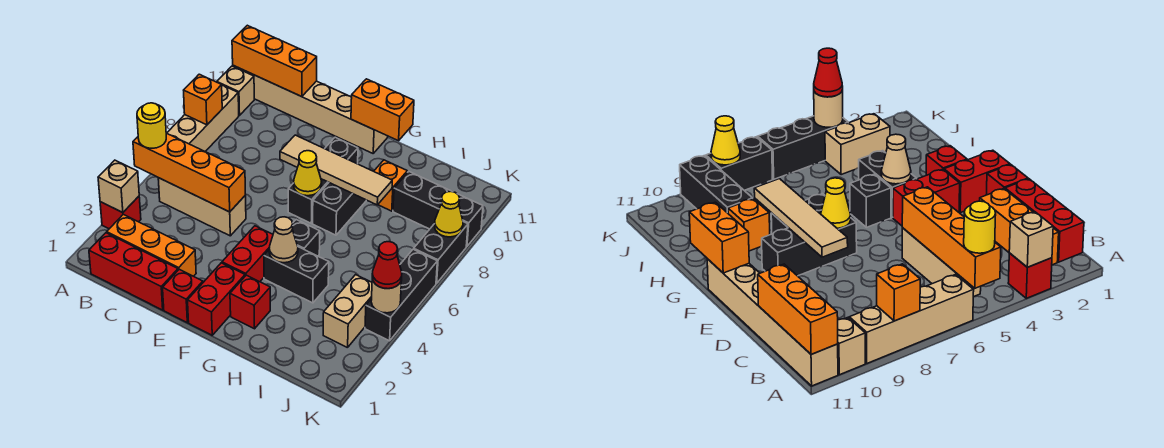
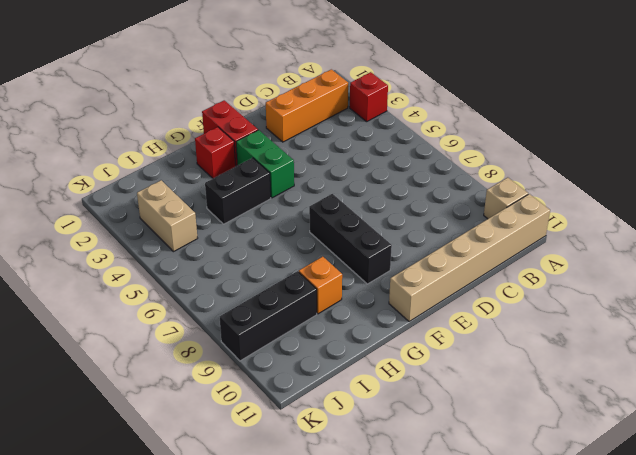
green 1x2 brick [236,130,294,198] -> red 1x2 brick [222,226,273,282]
none -> tan 1x4 brick [167,85,239,152]
none -> red 1x3 brick [89,233,178,310]
none -> tan 1x3 brick [158,178,246,236]
none -> red 1x1 brick [163,269,203,323]

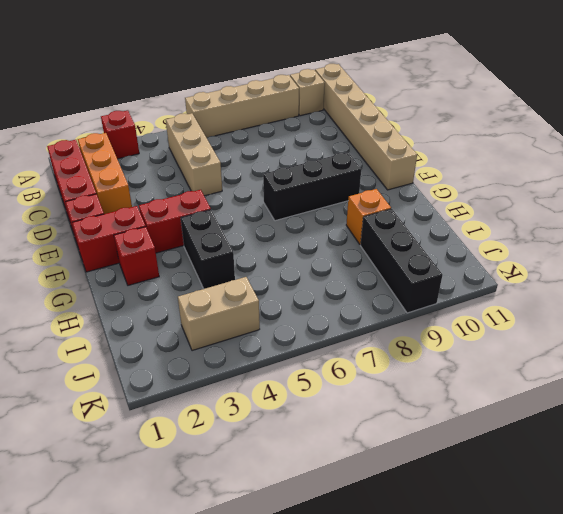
none -> black 1x1 brick [292,220,320,256]
none -> black 1x2 brick [313,183,366,235]
none -> black 1x3 brick [365,249,437,341]
none -> black 1x2 brick [414,222,468,283]

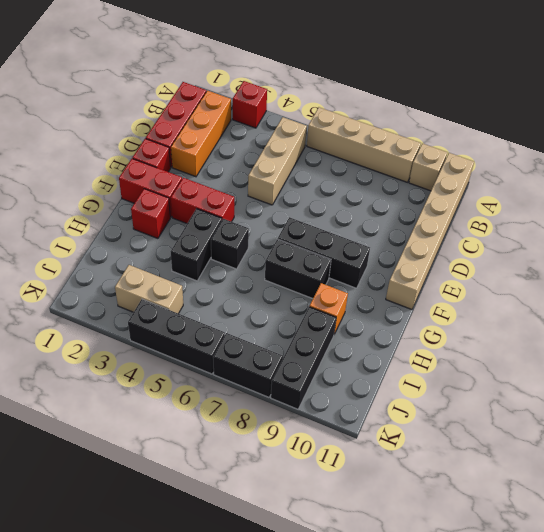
none -> tan 1x1 brick [98,160,139,213]
none -> orange 1x4 brick [133,133,246,212]
none -> orange 1x1 brick [184,74,222,125]
none -> orange 1x3 brick [232,25,317,97]

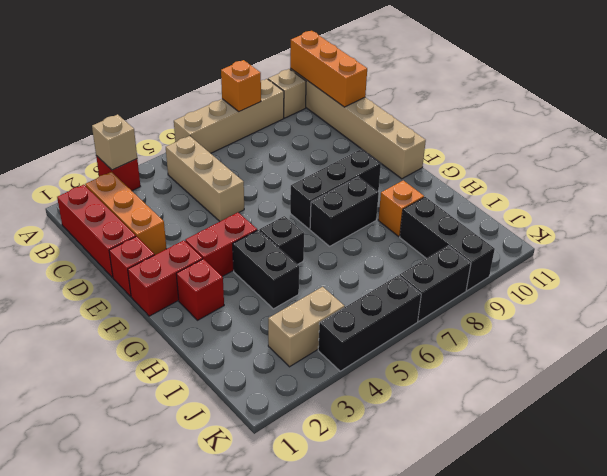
none -> orange 1x4 brick [133,133,246,212]
none -> tan 1x4 tile [280,135,392,205]
none -> yellow 1x1 cone [294,151,322,196]
none -> orange 1x2 brick [351,79,414,141]

